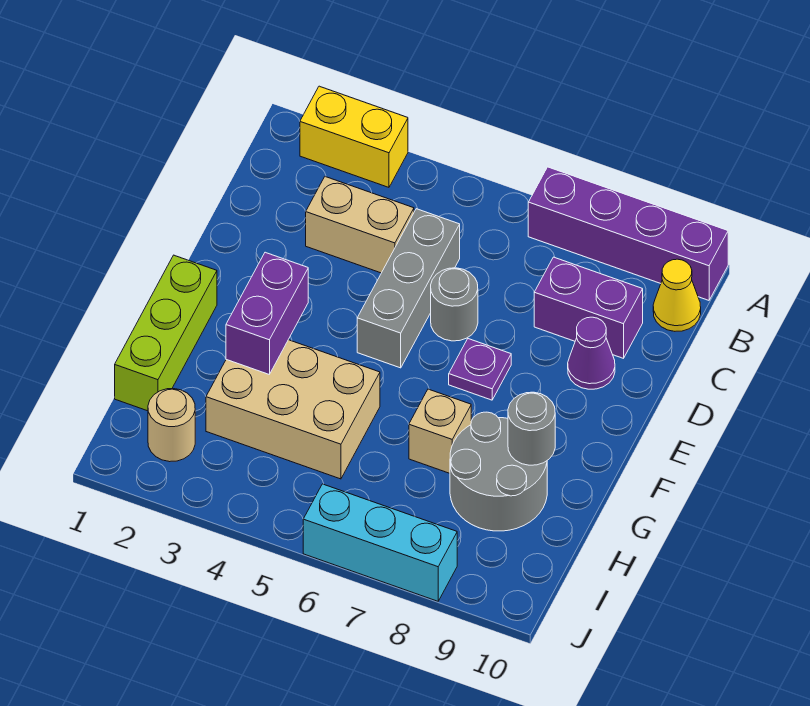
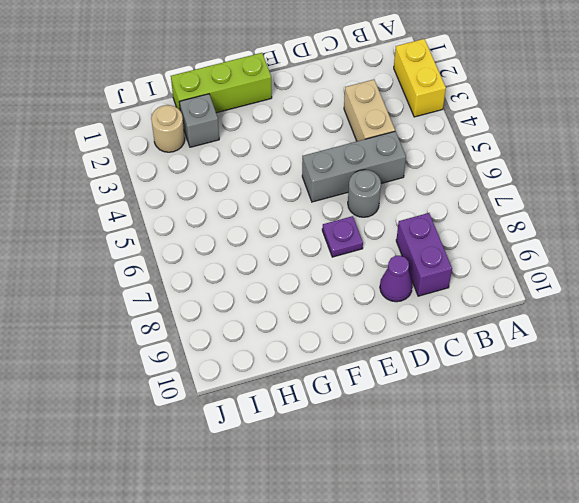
grey 1x1 brick [179,94,219,147] -> none
none -> purple 1x4 brick [528,167,728,300]
none -> yellow 1x1 cone [653,259,701,331]
none -> tan 2x3 brick [206,340,380,479]

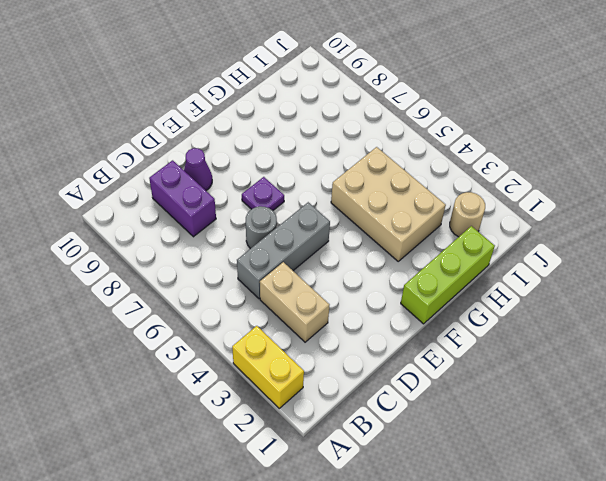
none -> purple 1x4 brick [528,167,728,300]
none -> yellow 1x1 cone [653,259,701,331]
none -> tan 1x1 brick [409,389,471,473]

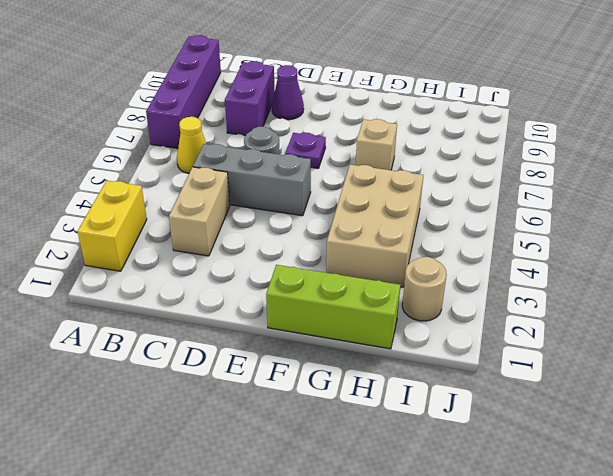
yellow 1x1 cone [177,117,206,173] -> yellow 1x1 cone moved to [653,259,701,331]
none -> grey 2x2 round brick [450,412,547,531]
none -> cyan 1x3 brick [303,484,457,601]
none -> purple 1x2 brick [226,252,308,374]

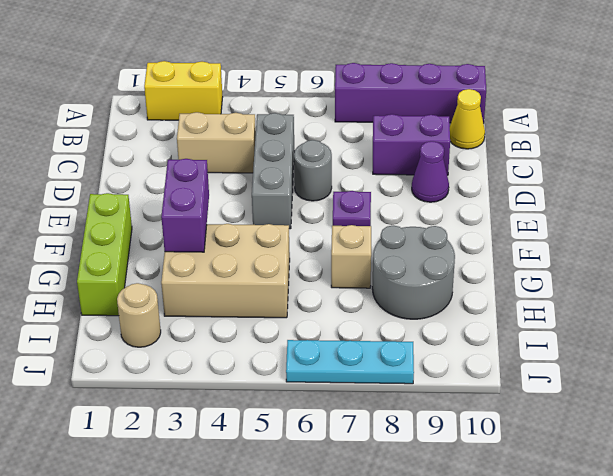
cyan 1x3 plate [286,340,414,384] -> cyan 1x3 brick [303,484,457,601]
none -> grey 1x1 round brick [508,392,555,465]

